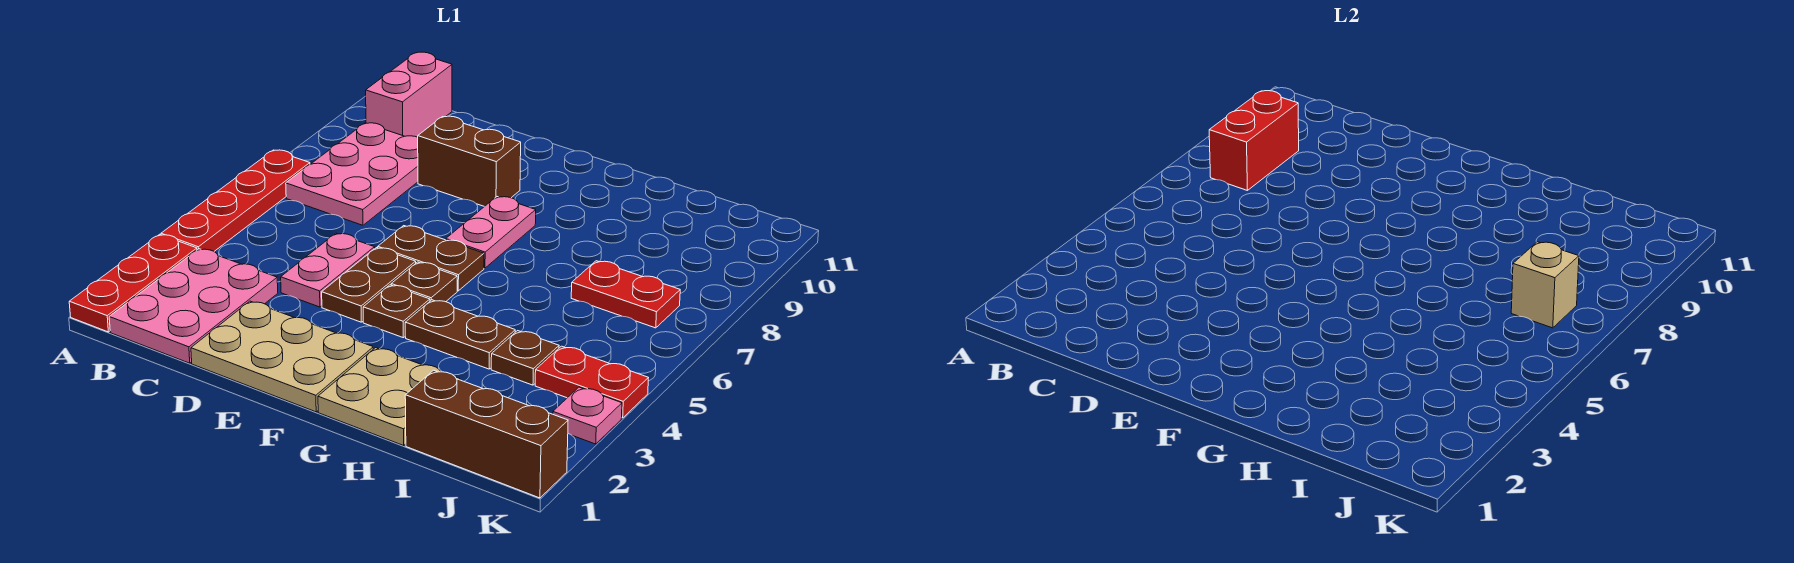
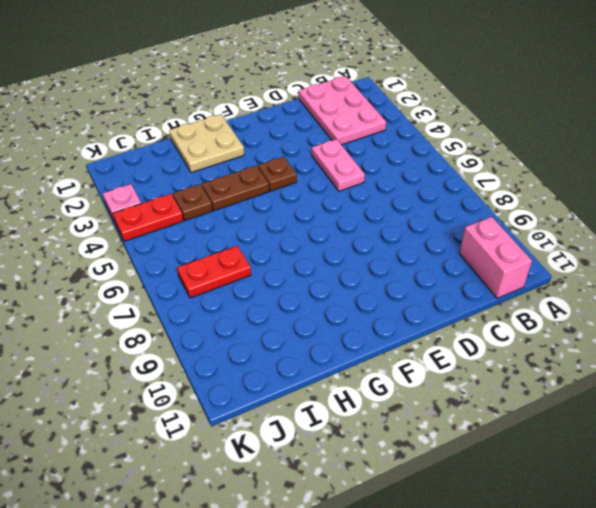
none -> red 1x3 plate [69,234,197,332]
none -> red 1x4 plate [161,150,310,251]
none -> pink 2x3 plate [286,123,418,225]

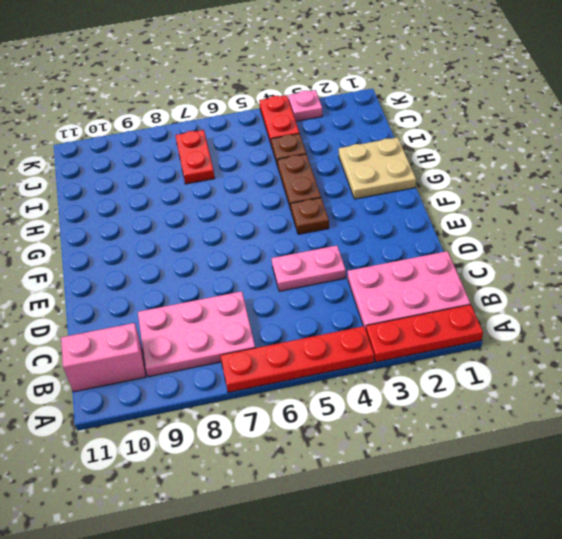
none -> tan 2x3 plate [191,301,373,412]
none -> brown 1x2 brick [418,116,521,207]
none -> brown 1x2 plate [322,248,416,322]

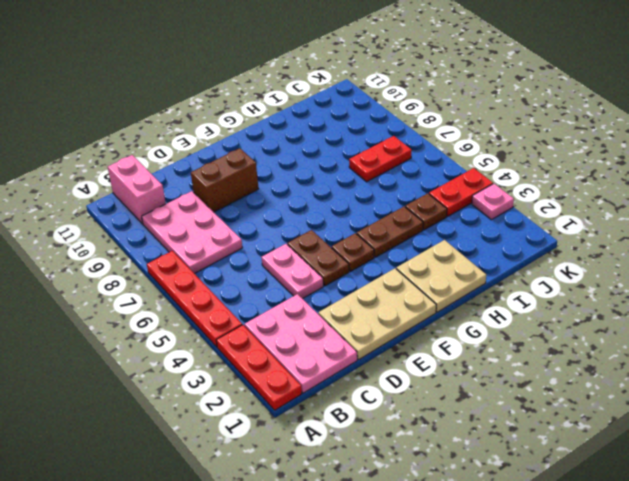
none -> brown 1x2 plate [378,226,484,291]
none -> brown 1x1 plate [391,262,457,302]
none -> pink 1x2 plate [446,197,536,268]

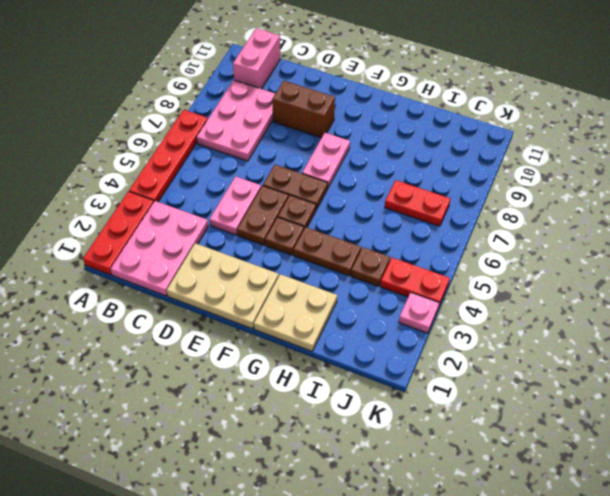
none -> brown 1x3 brick [405,370,568,498]
none -> red 1x2 brick [1209,91,1299,191]
none -> tan 1x1 brick [1511,242,1579,328]

